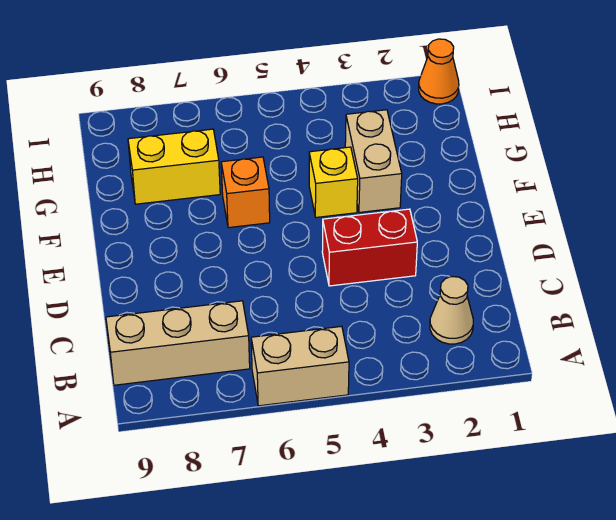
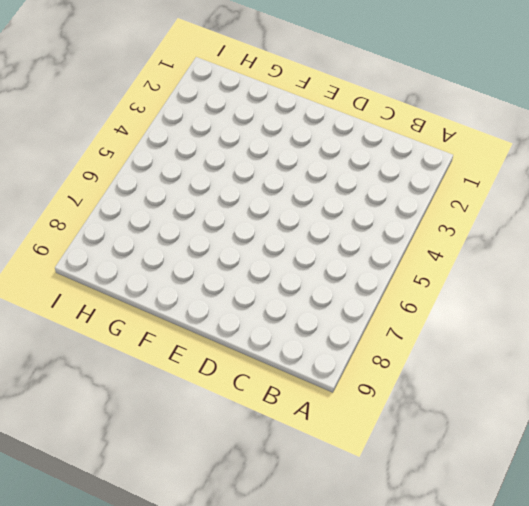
none -> tan 1x2 brick [251,326,349,406]
none -> tan 1x1 cone [430,277,473,344]

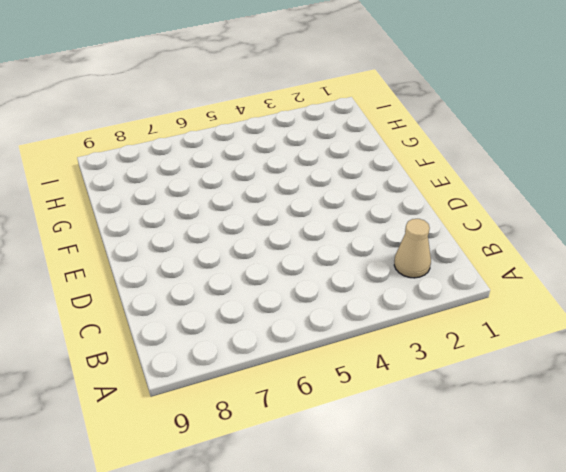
none -> tan 1x2 brick [251,326,349,406]
none -> tan 1x3 brick [106,301,250,385]

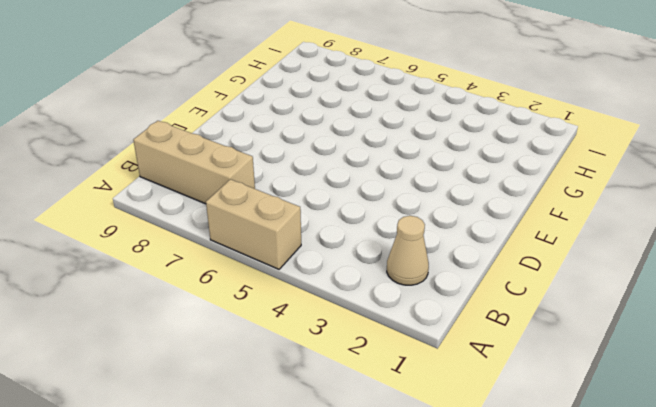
none -> red 1x2 brick [322,209,417,286]
none -> tan 1x2 brick [345,110,402,212]

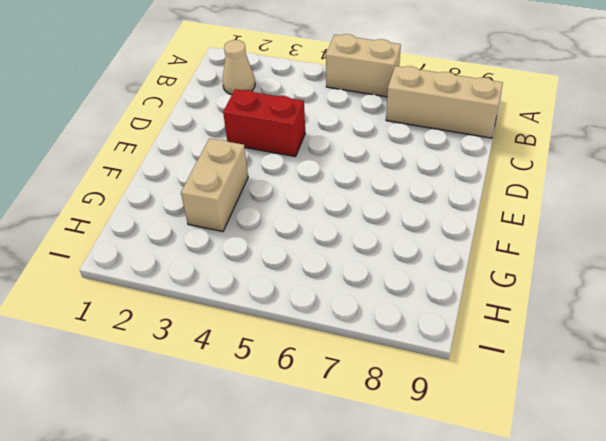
none -> yellow 1x1 brick [309,147,358,217]
none -> orange 1x1 brick [221,157,270,228]

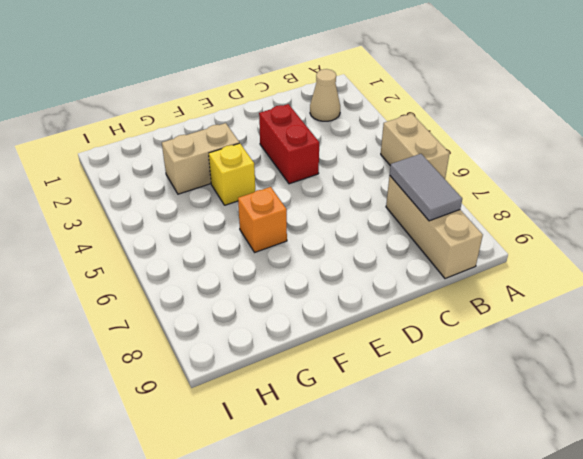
grey 1x2 tile [390,154,462,221] -> none
none -> yellow 1x2 brick [128,129,220,204]
none -> orange 1x1 cone [419,39,459,104]

